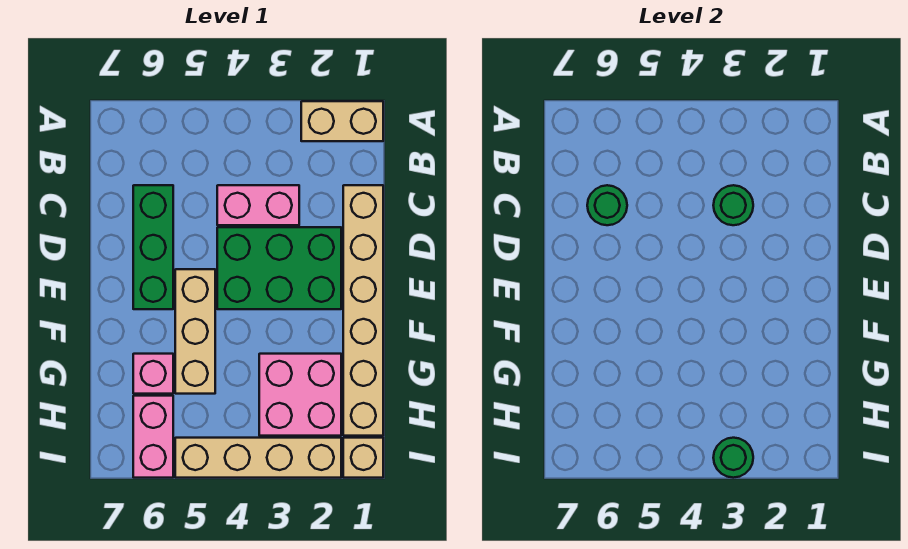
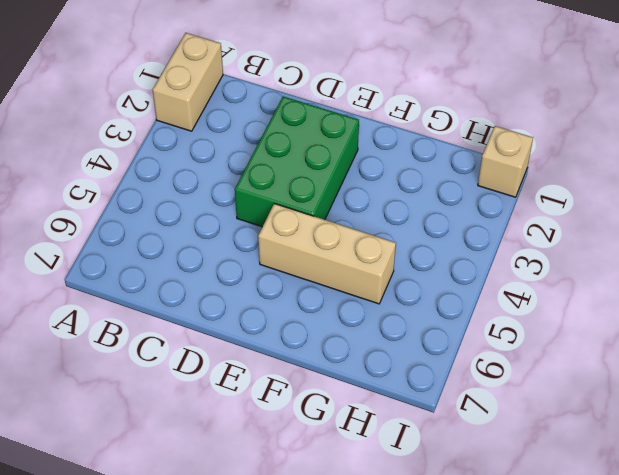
none -> tan 1x6 brick [343,185,383,436]
none -> pink 1x2 brick [217,185,299,225]
none -> green 1x3 brick [133,185,173,309]

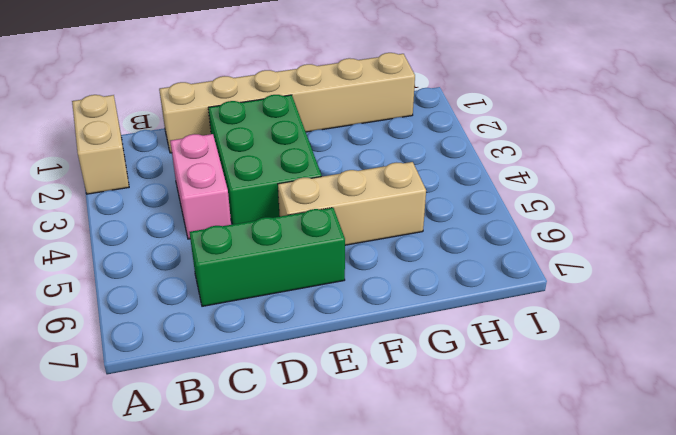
none -> pink 2x2 brick [259,354,341,436]
none -> pink 1x1 brick [133,354,173,394]
none -> pink 1x2 brick [133,396,173,478]

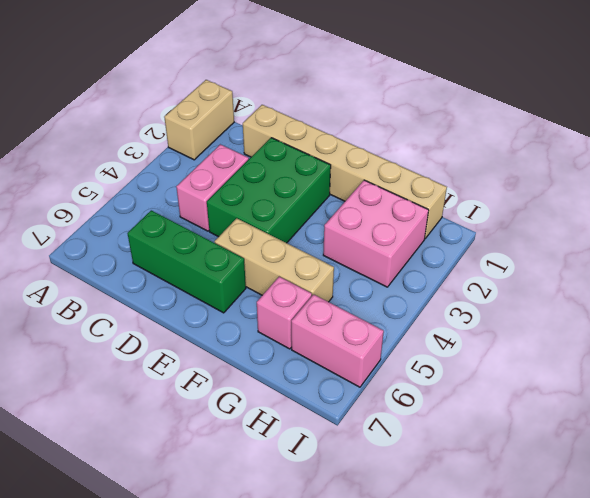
none -> tan 1x1 brick [343,438,383,478]
none -> tan 1x4 brick [175,438,341,478]
none -> green 1x1 round brick [713,185,753,225]

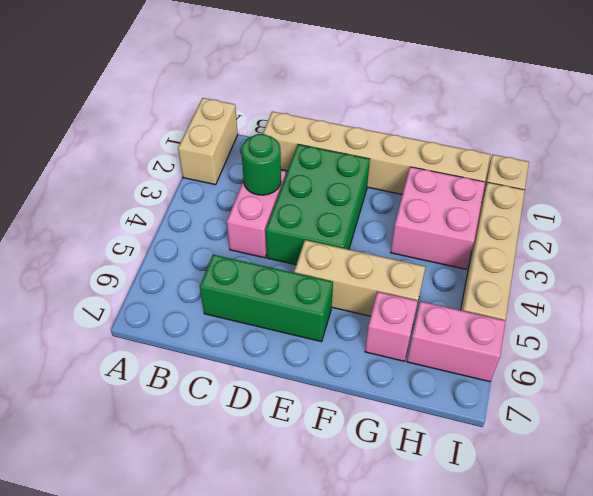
none -> green 1x1 round brick [587,185,627,225]
none -> green 1x1 round brick [713,438,753,478]

